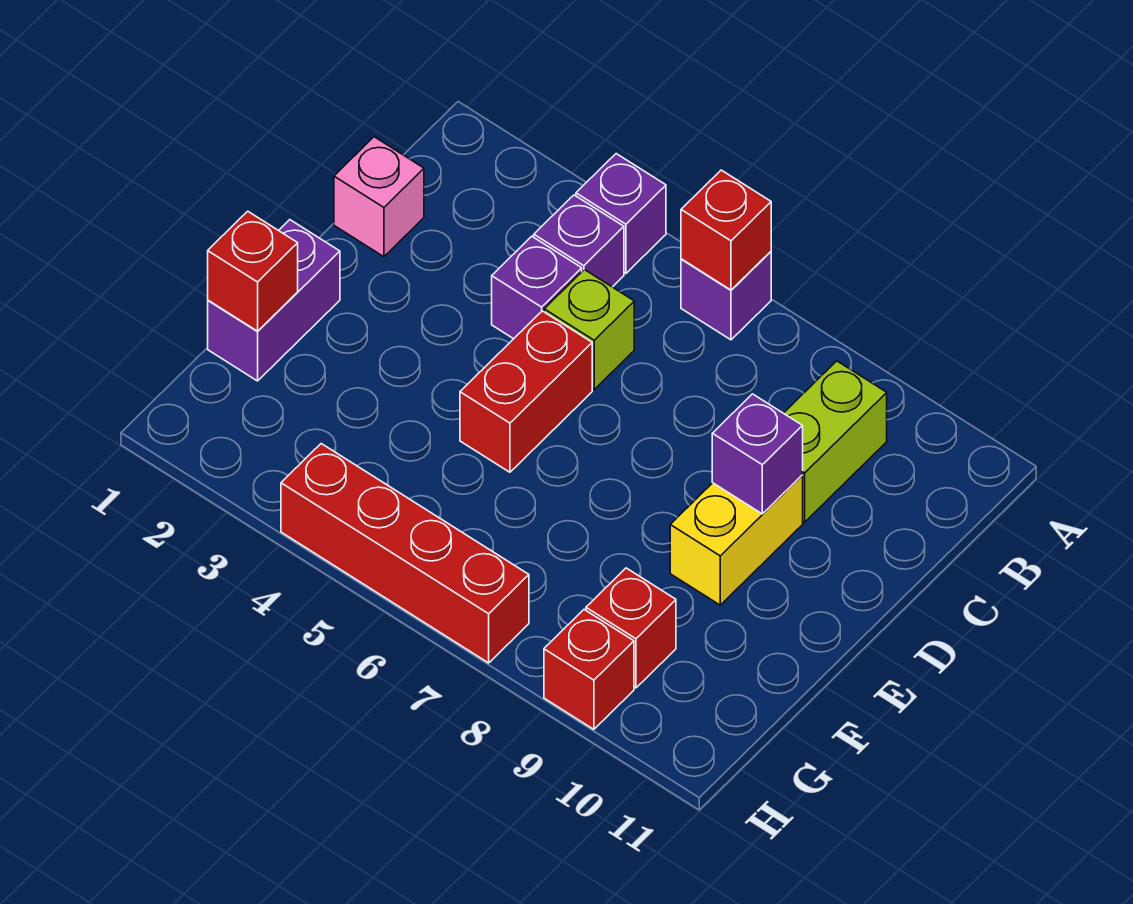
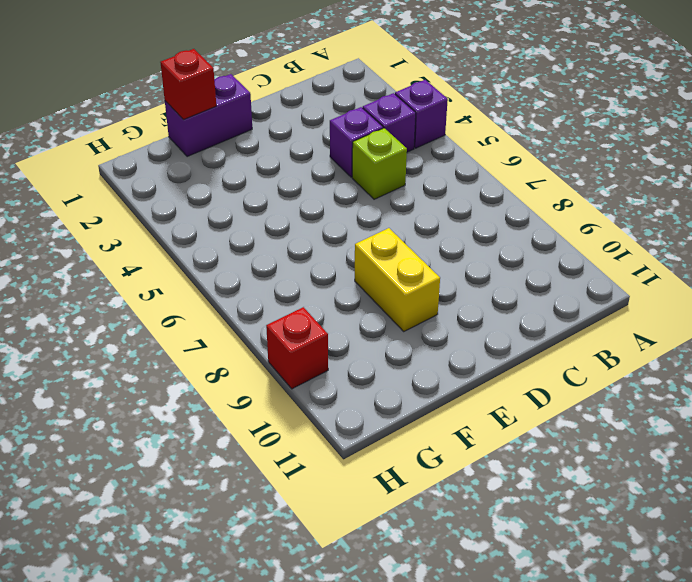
yellow 1x2 brick [355,228,440,331] -> yellow 1x2 brick turned to [670,476,803,605]
none -> purple 1x1 brick [681,252,771,340]
none -> lime 1x2 brick [784,361,887,522]
none -> pink 1x1 brick [334,137,424,257]

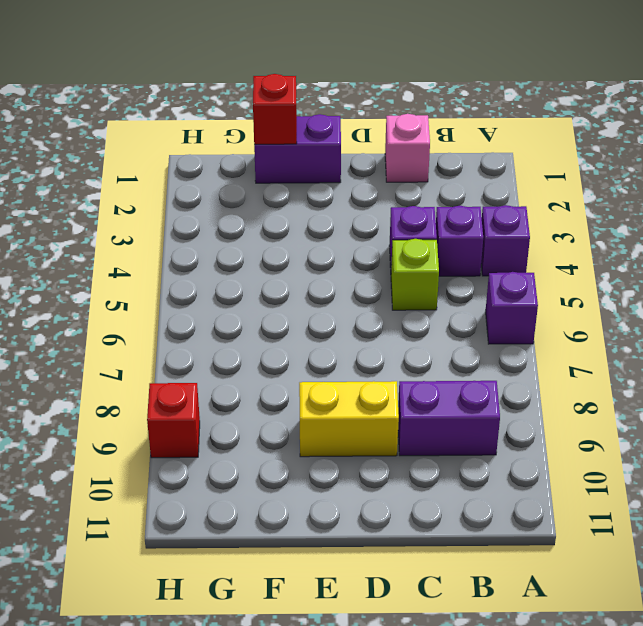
purple 1x2 brick [398,381,500,456] -> lime 1x2 brick [784,361,887,522]
none -> red 1x2 brick [460,311,592,472]
none -> red 1x1 brick [586,568,676,688]
none -> red 1x4 brick [281,444,529,663]

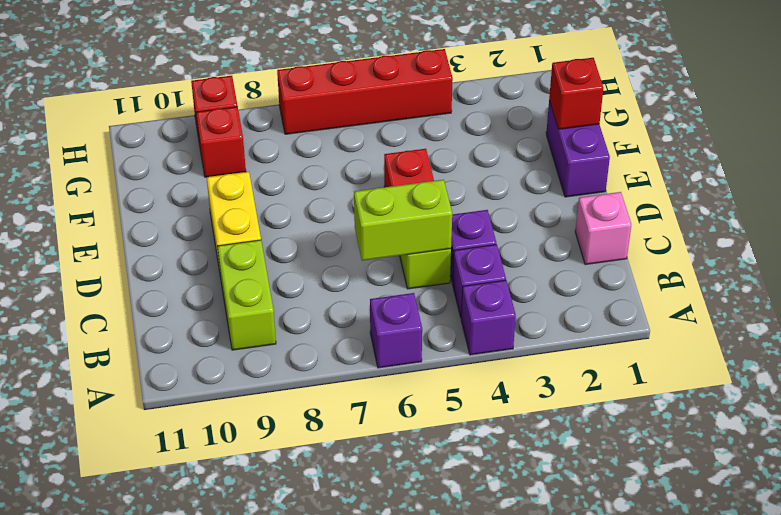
lime 1x2 brick [354,180,452,261] -> none
none -> red 1x1 brick [681,170,771,290]
none -> purple 1x1 brick [712,394,803,514]

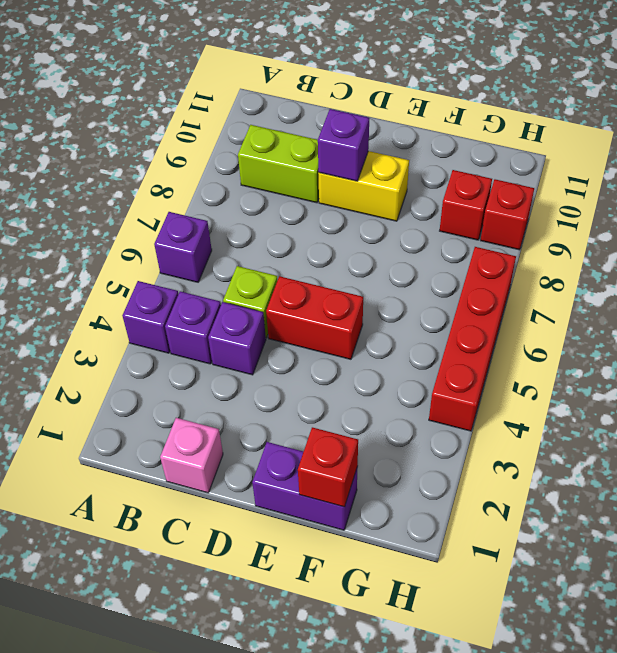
none -> red 1x1 brick [681,170,771,290]

